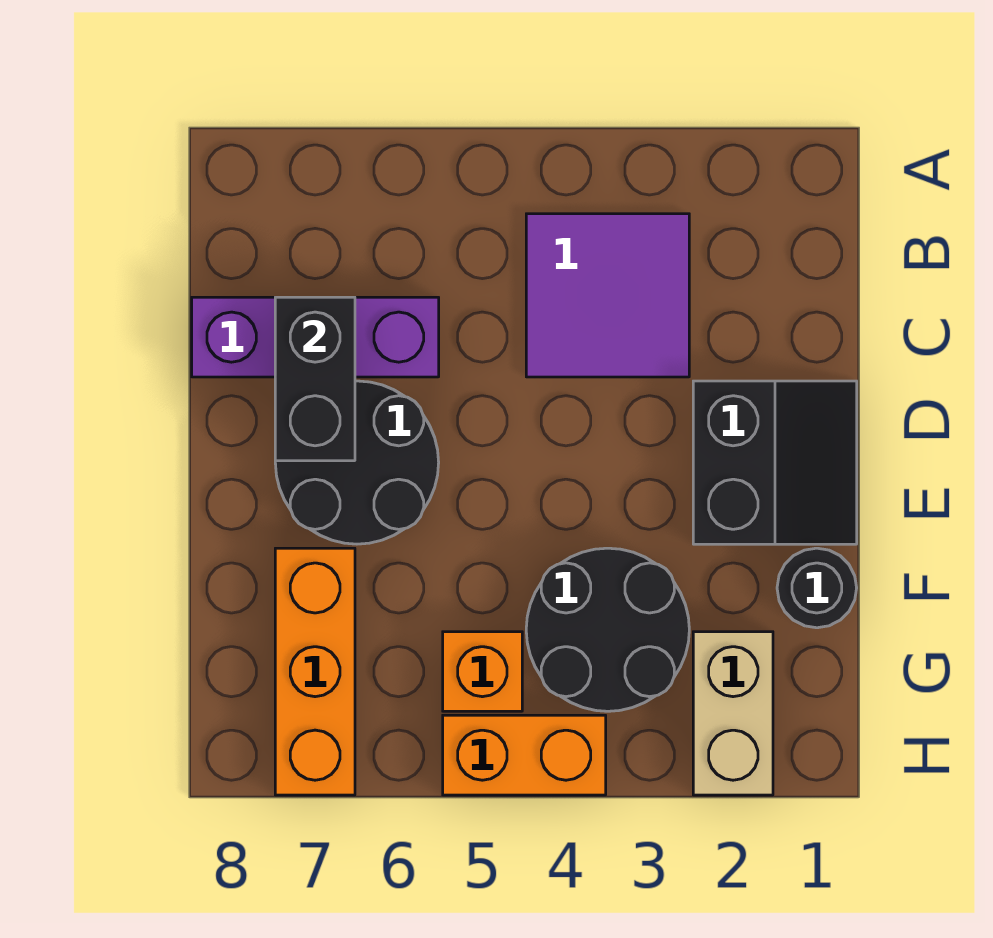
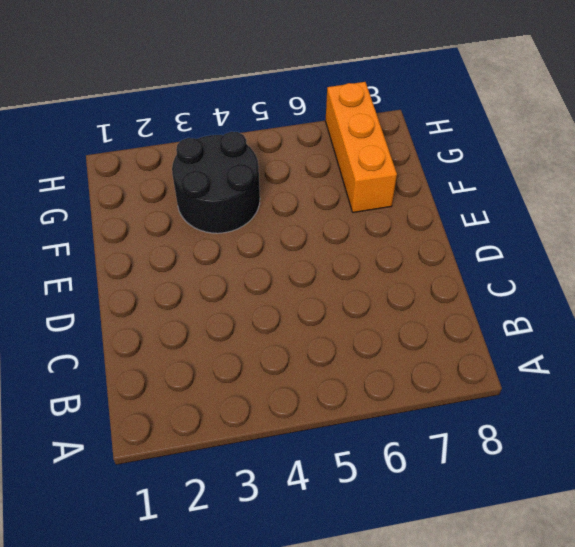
none -> purple 2x2 tile [526,214,689,377]
none -> purple 1x3 brick [192,297,439,377]

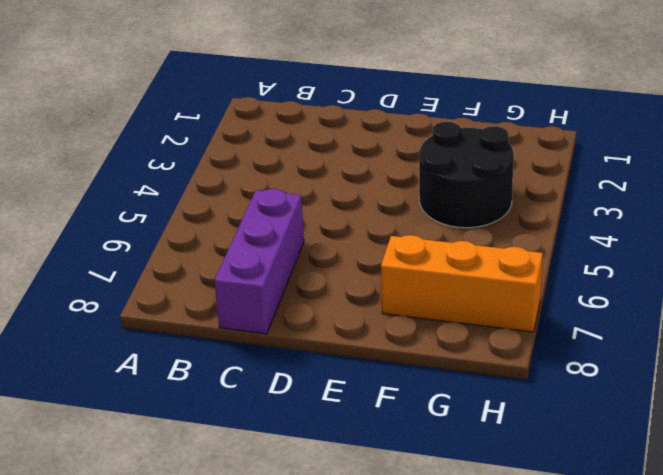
none -> purple 2x2 tile [526,214,689,377]
none -> black 2x2 slope [693,381,857,544]

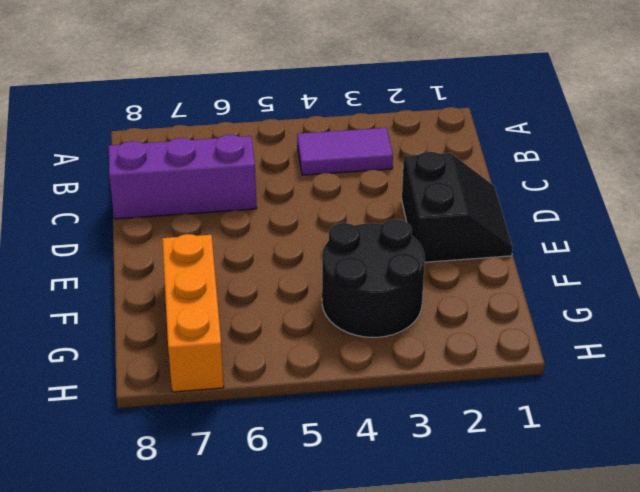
purple 1x2 tile [297,128,393,175] -> purple 2x2 tile [526,214,689,377]
none -> black 2x2 round brick [275,381,439,544]
none -> black 1x1 round brick [777,548,857,628]

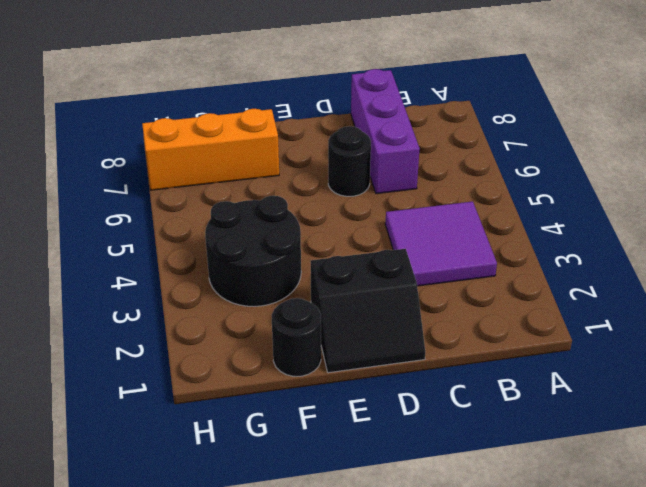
black 1x1 round brick [328,126,371,196] -> black 2x2 round brick [275,381,439,544]
none -> tan 1x2 brick [693,632,773,795]
none -> orange 1x1 brick [443,632,522,711]

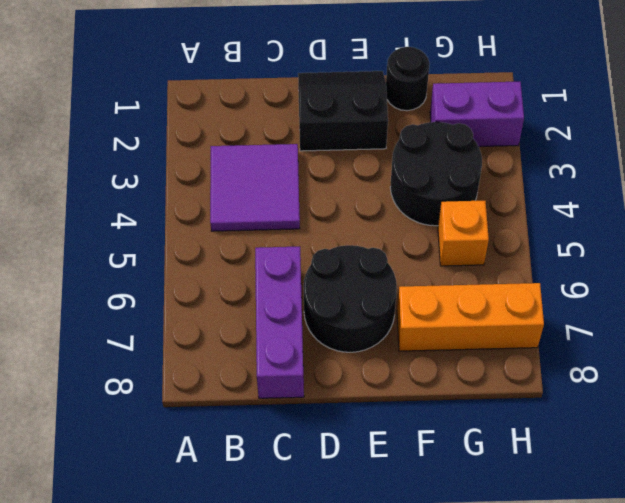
purple 1x2 brick [430,81,524,147] -> tan 1x2 brick [693,632,773,795]
none -> orange 1x2 brick [443,715,606,795]
none -> black 1x2 brick [275,297,355,461]

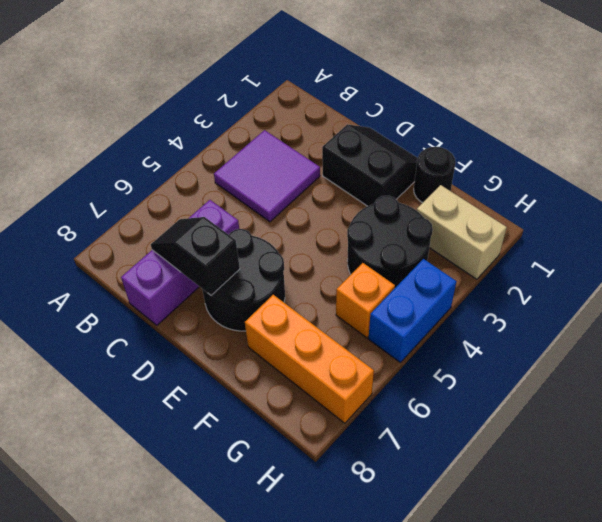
black 1x2 slope [151,217,240,295] -> black 1x2 brick [275,297,355,461]
blue 1x2 brick [369,259,456,363] -> orange 1x2 brick [443,715,606,795]

